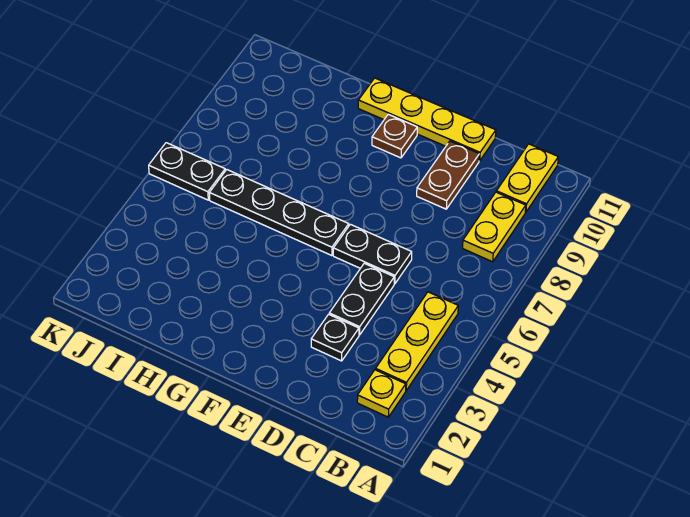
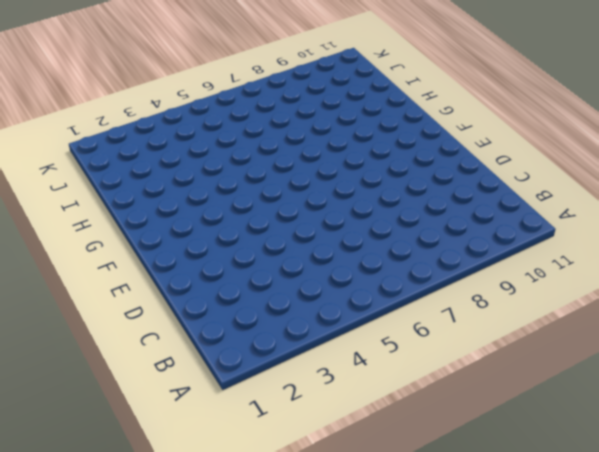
none -> yellow 1x1 plate [357,370,406,417]
none -> yellow 1x3 plate [376,292,458,390]
none -> yellow 1x2 plate [463,192,526,262]

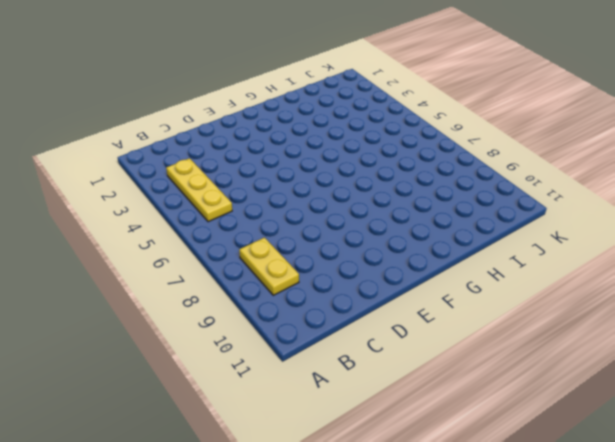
none -> yellow 1x1 plate [357,370,406,417]
none -> yellow 1x2 plate [496,144,558,212]
none -> black 1x1 plate [311,314,359,361]

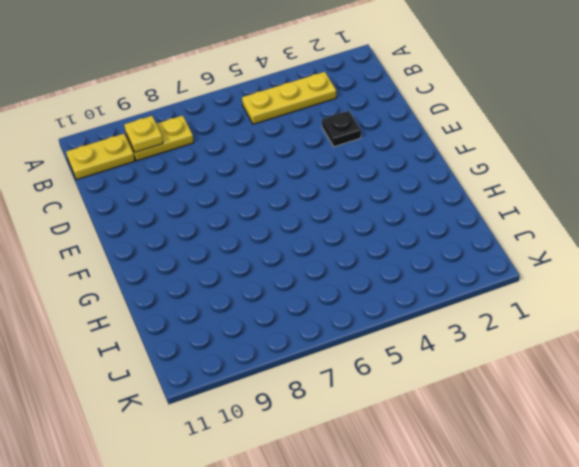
yellow 1x1 plate [124,116,163,152] -> yellow 1x1 plate moved to [357,370,406,417]
none -> black 1x2 plate [329,263,394,335]
none -> black 1x2 plate [333,224,412,284]
none -> brown 1x2 plate [417,141,479,209]

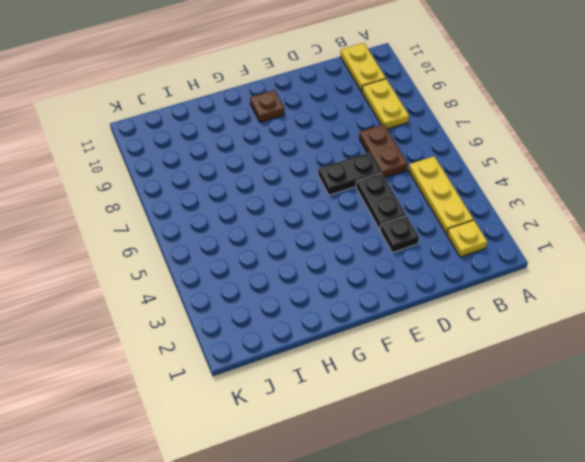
brown 1x2 plate [359,124,408,177] -> brown 1x2 plate moved to [417,141,479,209]
none -> yellow 1x4 plate [358,78,496,161]
none -> black 1x4 plate [209,170,349,256]
none -> black 1x2 plate [149,143,225,200]

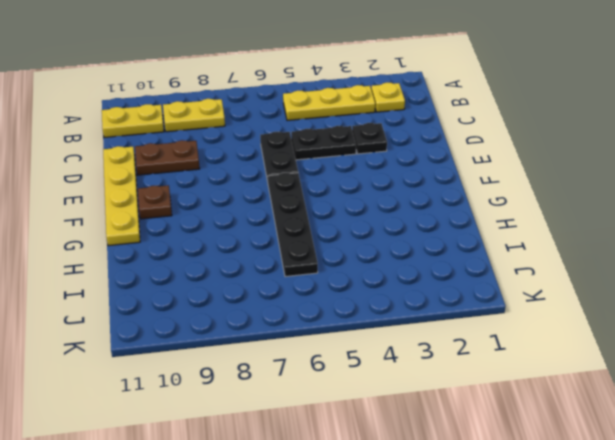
none -> black 1x2 plate [149,143,225,200]

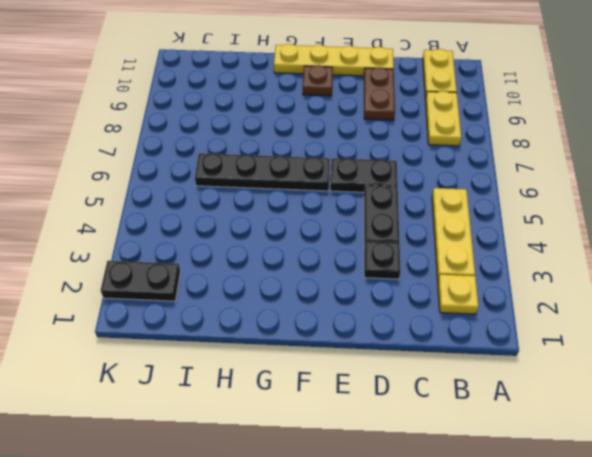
black 1x2 plate [101,261,180,301] -> black 1x2 plate moved to [149,143,225,200]

